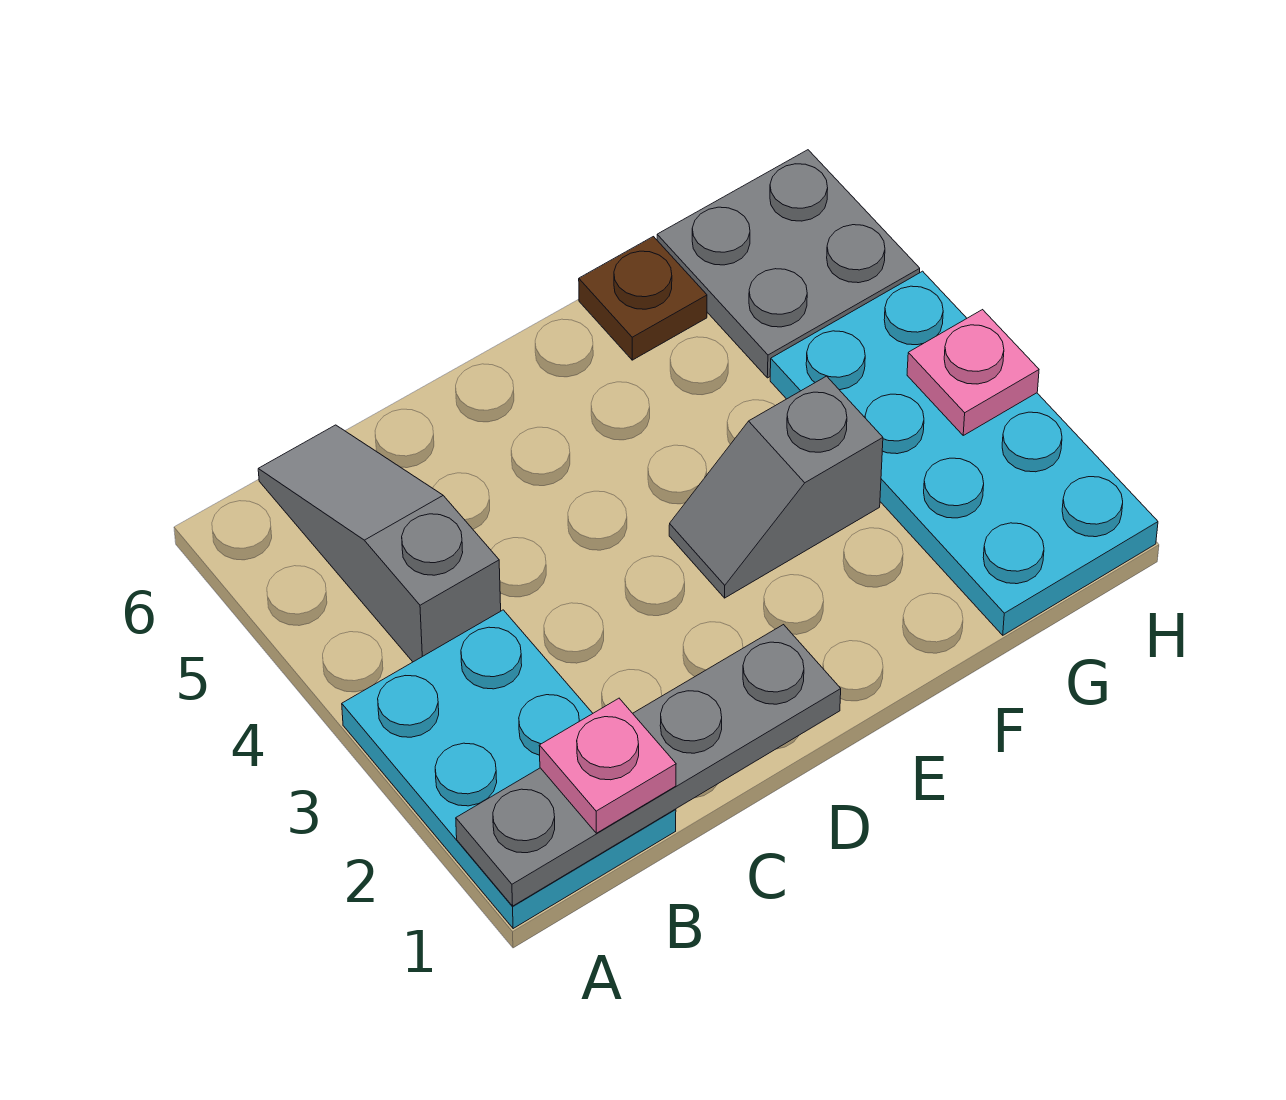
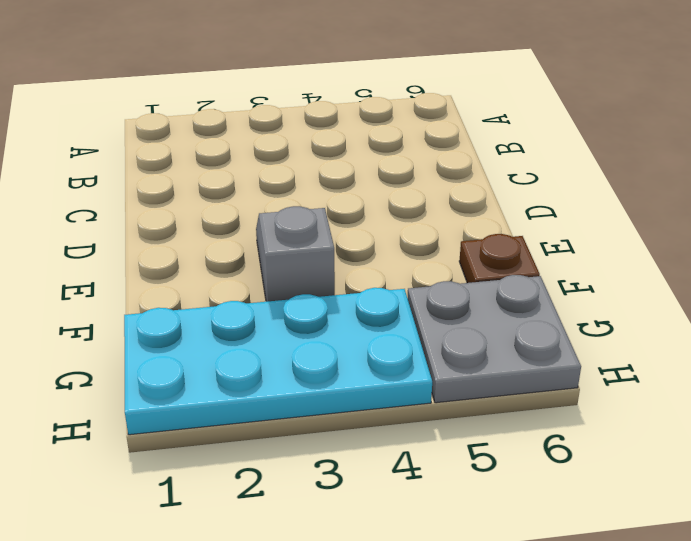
none -> cyan 2x3 plate [342,610,676,929]
none -> grey 1x3 slope [258,425,501,662]

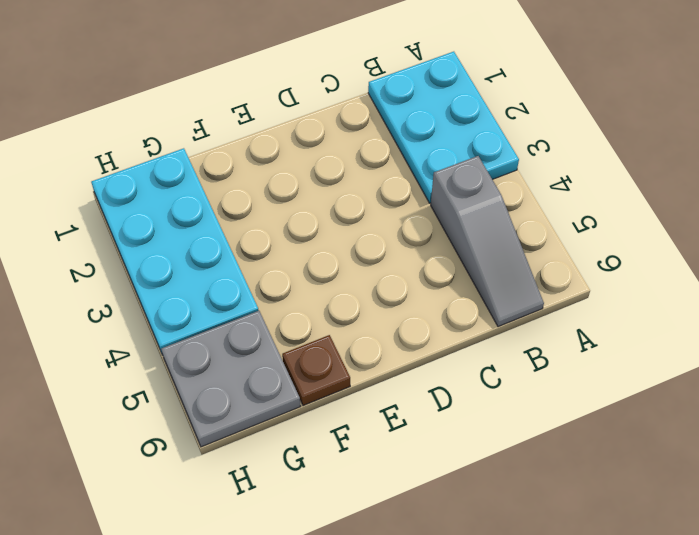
none -> grey 1x2 slope [669,376,883,598]
none -> grey 1x4 plate [456,625,841,906]

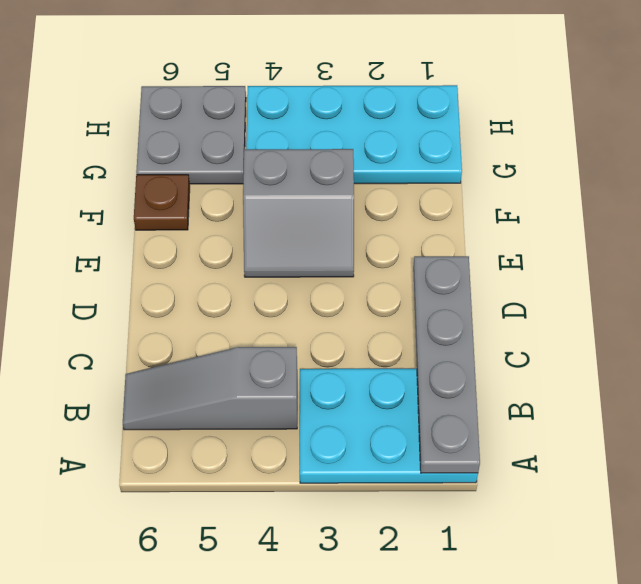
grey 2x2 slope [243,149,354,277] -> grey 1x2 slope [669,376,883,598]
none -> pink 1x1 plate [907,310,1039,435]
none -> pink 1x1 plate [539,698,676,833]

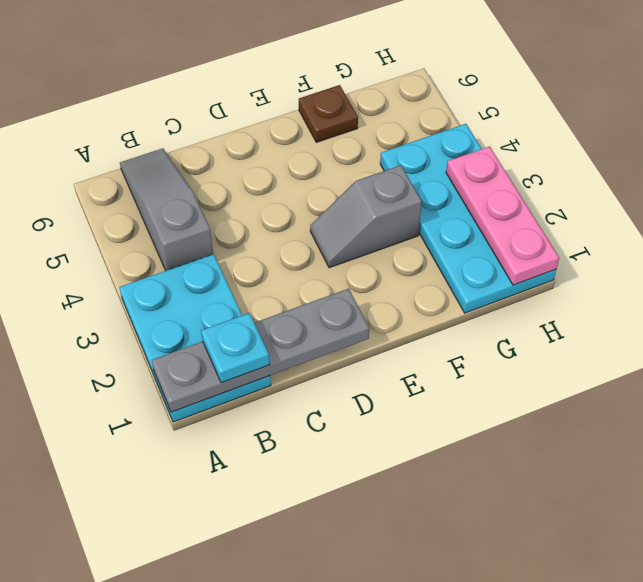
cyan 1x1 plate [201,313,270,383] -> pink 1x1 plate [539,698,676,833]
pink 1x3 plate [446,146,559,285] -> pink 1x1 plate [907,310,1039,435]
none -> grey 2x2 plate [657,150,920,378]

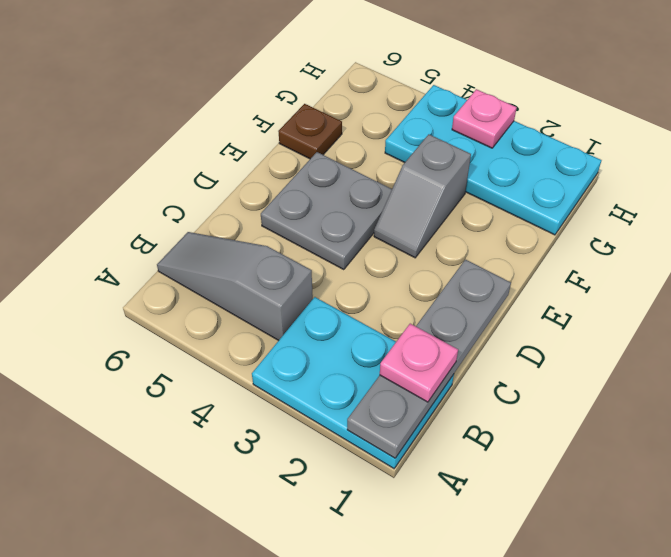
grey 2x2 plate [261,152,392,270] -> grey 2x2 plate moved to [657,150,920,378]

